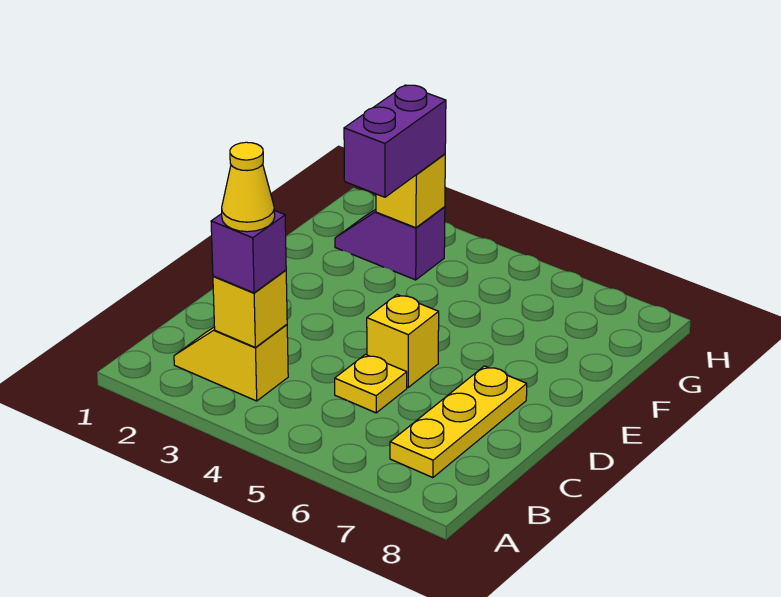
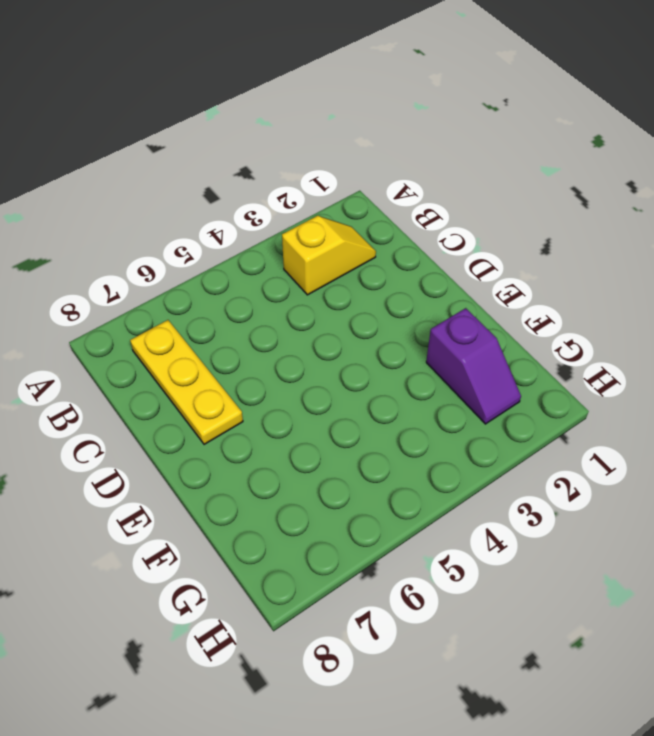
purple 1x2 slope [426,308,521,424] -> purple 1x2 slope turned to [335,207,445,280]
none -> yellow 1x1 plate [335,355,407,413]
none -> yellow 1x1 brick [367,295,439,387]

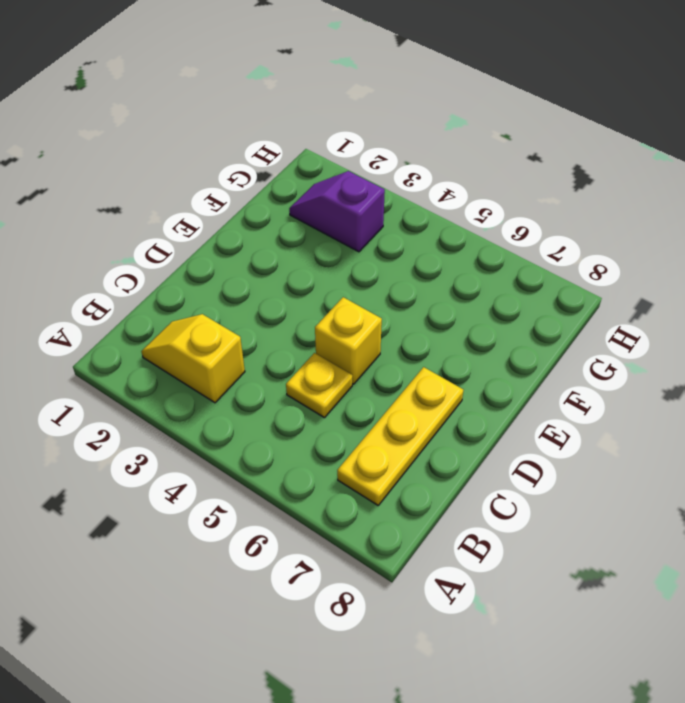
none -> yellow 1x1 brick [213,270,287,347]
none -> yellow 1x1 brick [376,154,445,228]

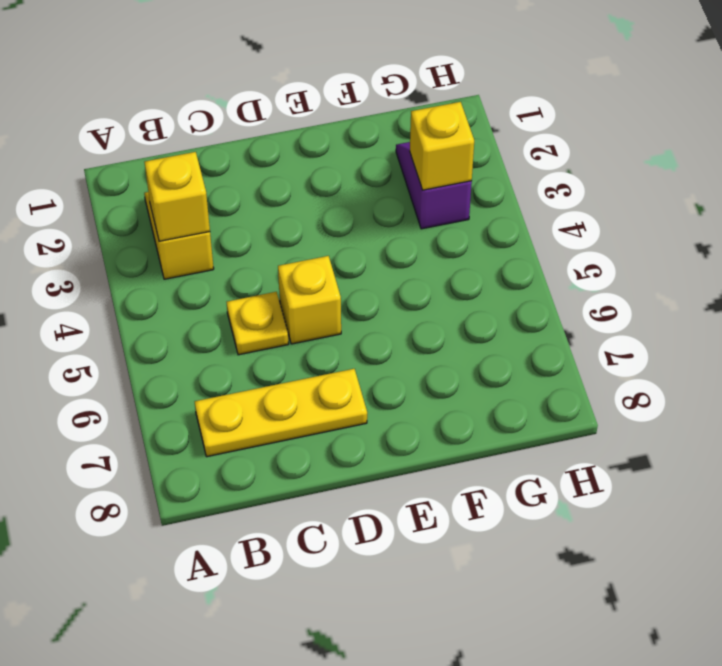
none -> purple 1x1 brick [211,210,286,293]
none -> purple 1x2 brick [344,85,446,197]

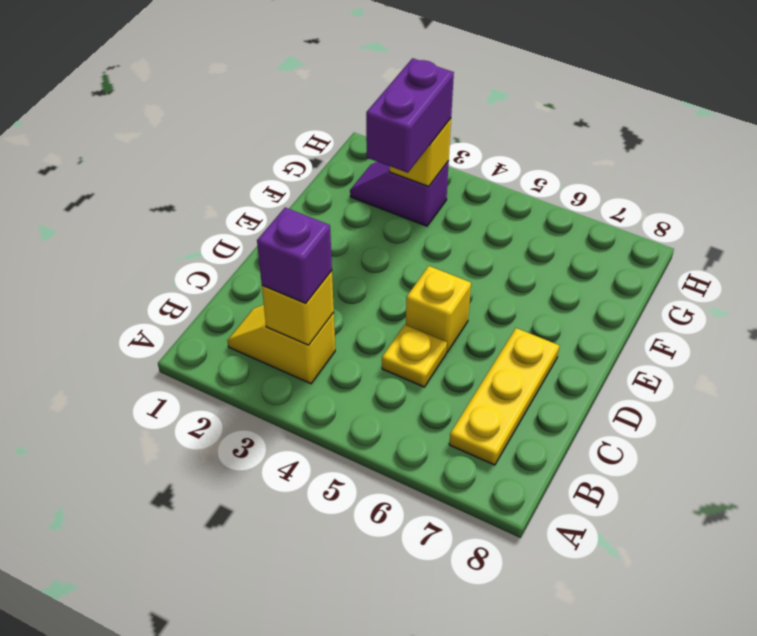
none -> yellow 1x1 cone [222,142,275,232]

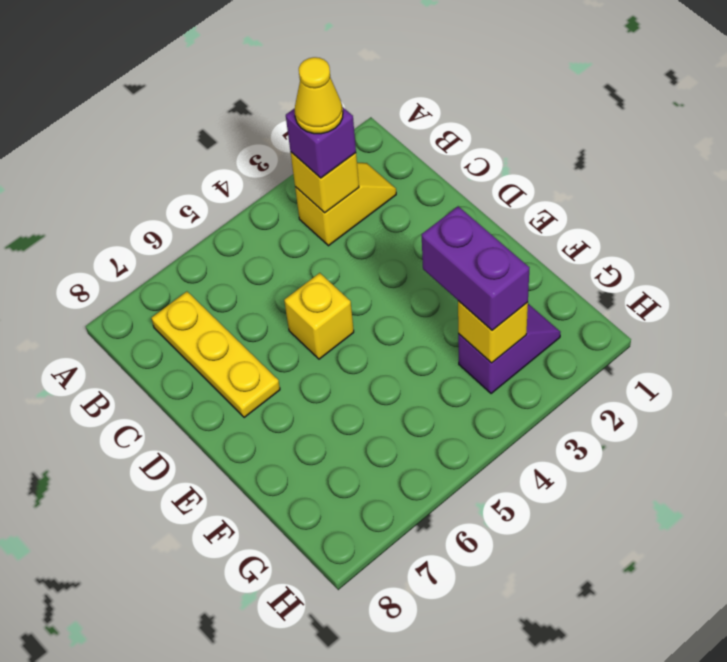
none -> yellow 1x1 plate [335,355,407,413]

